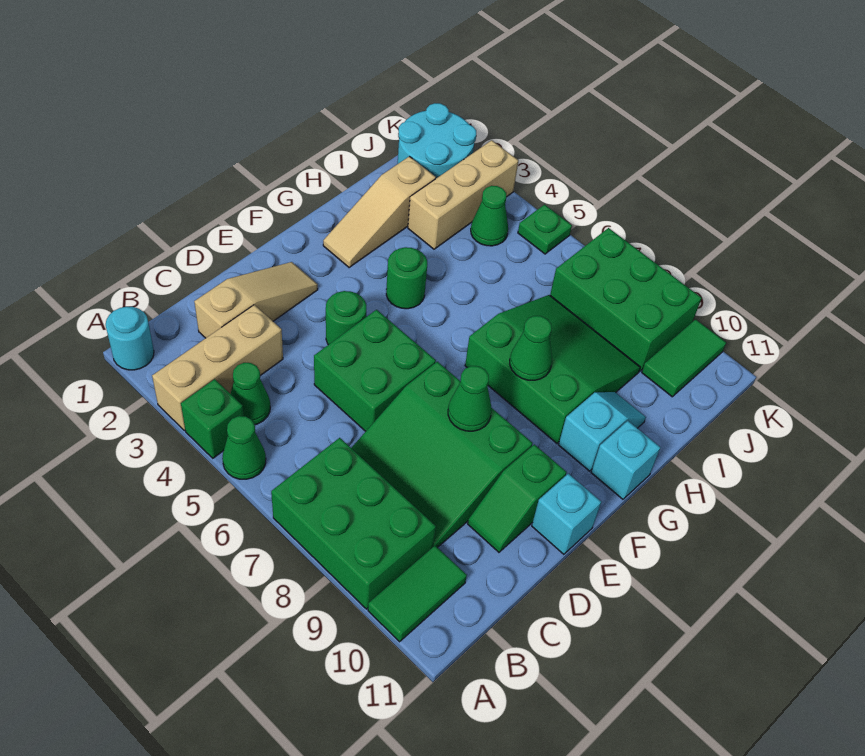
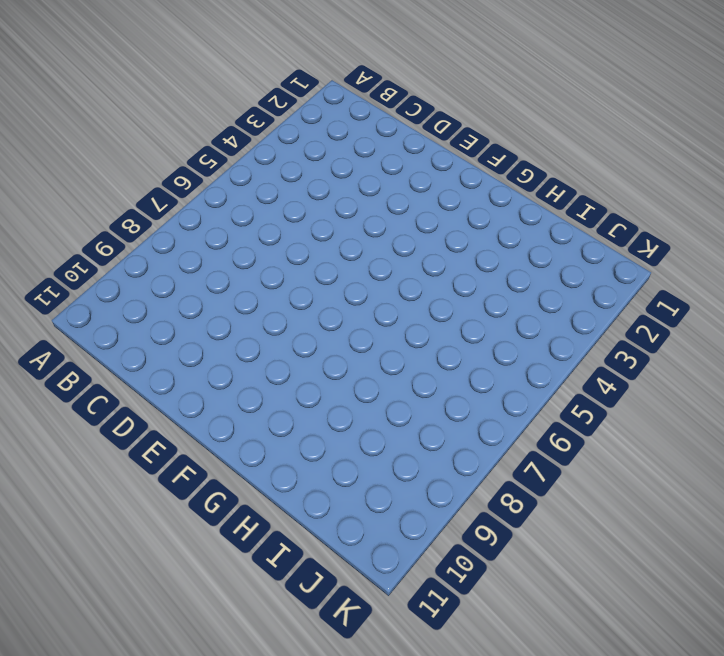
none -> cyan 1x1 round brick [106,307,154,370]
none -> tan 1x3 brick [152,305,283,431]
none -> green 1x1 brick [181,379,244,458]

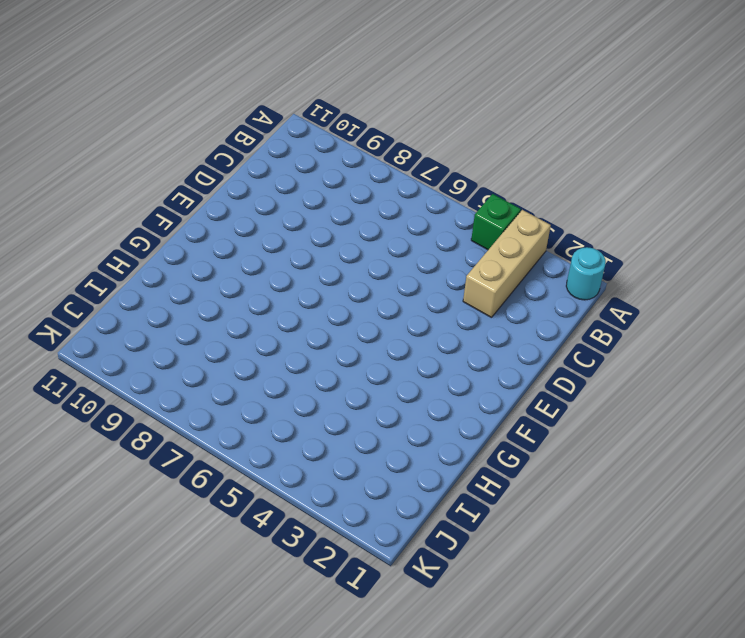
none -> green 1x1 cone [222,416,266,479]
none -> green 2x3 brick [271,438,436,609]
none -> green 1x2 tile [368,546,467,642]

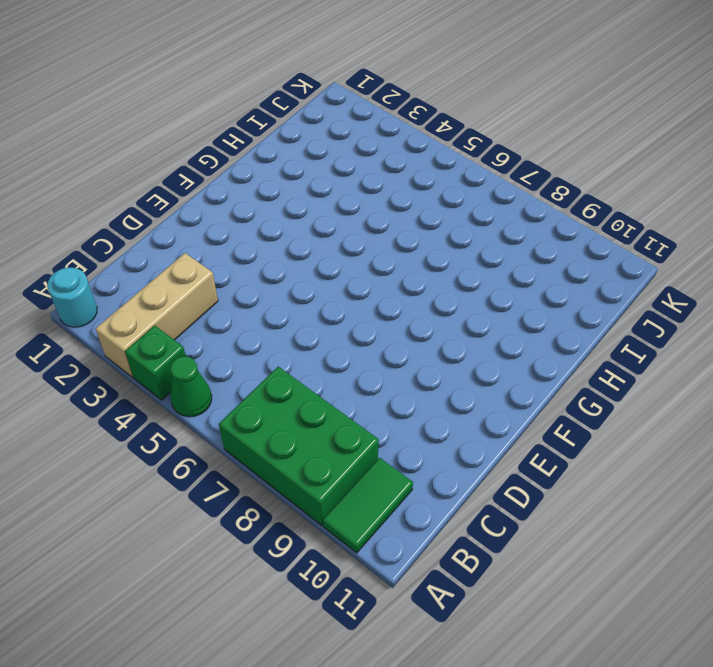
none -> green 1x1 cone [231,363,270,425]
none -> tan 1x3 slope [194,262,318,338]
none -> green 3x3 slope [352,362,533,548]

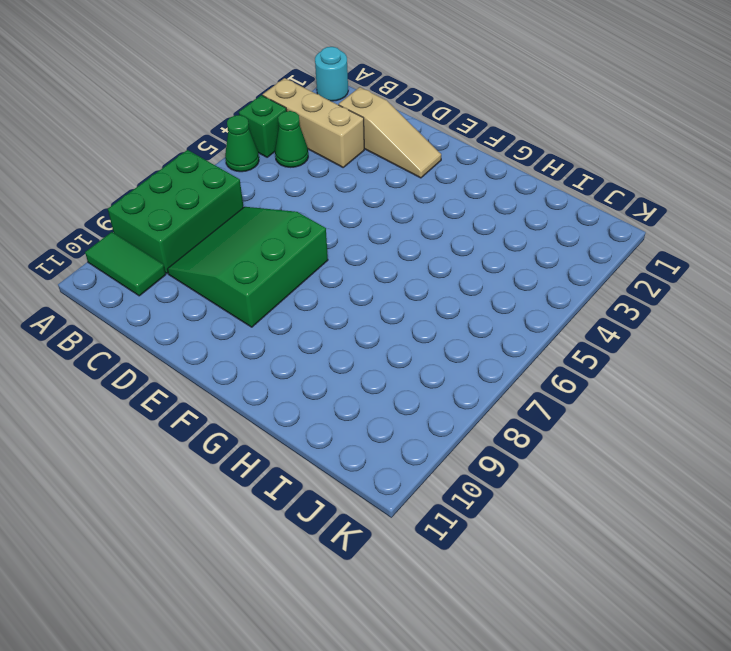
none -> green 2x2 brick [314,310,436,431]
none -> green 1x2 slope [468,444,567,552]
none -> green 1x1 round brick [326,291,367,345]

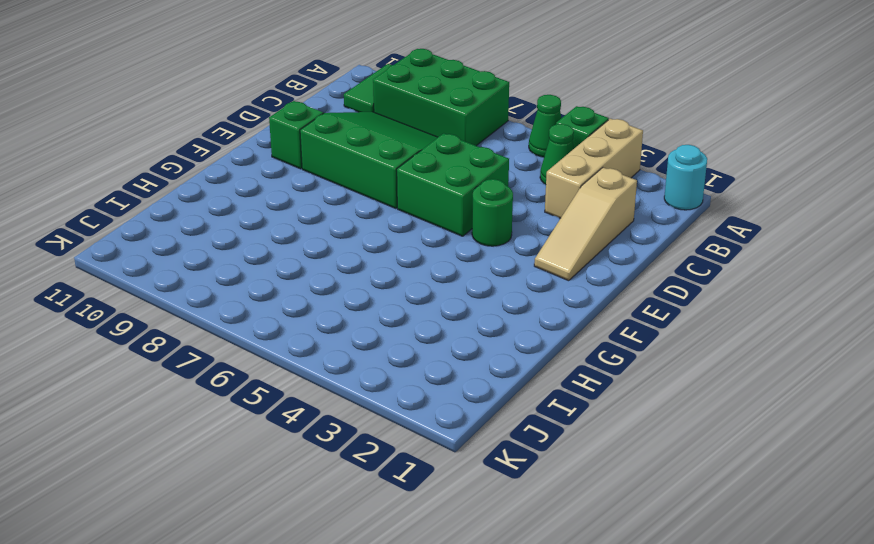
none -> cyan 1x1 brick [532,474,601,554]
none -> tan 1x3 slope [323,156,436,268]
none -> green 1x1 round brick [386,247,427,309]

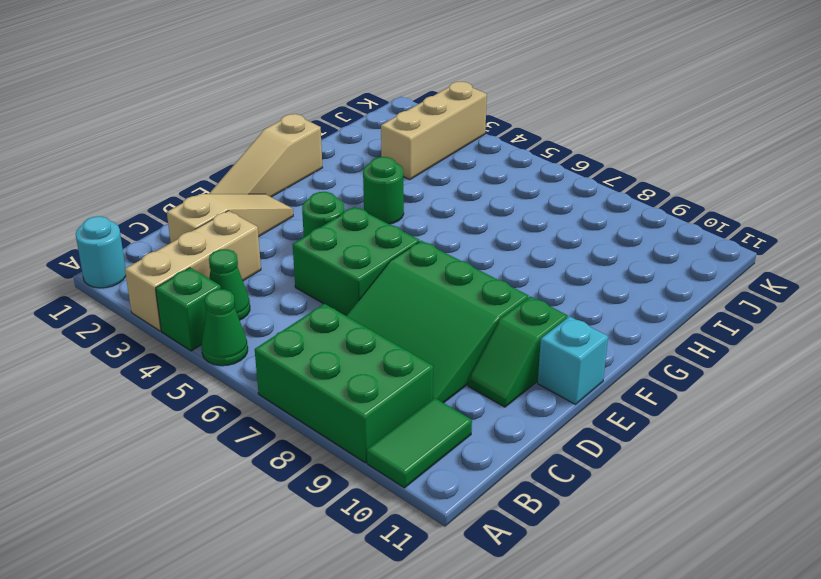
tan 1x3 slope [209,114,322,197] -> tan 1x3 slope moved to [323,156,436,268]
none -> green 3x3 slope [465,295,640,443]
none -> cyan 1x2 slope [559,392,646,471]
none -> cyan 1x1 brick [591,421,661,499]

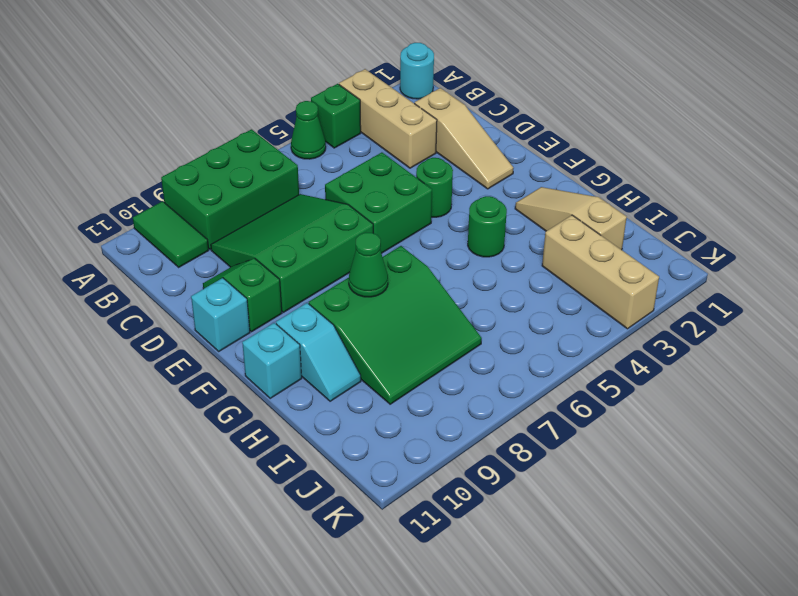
none -> green 1x1 cone [231,363,270,425]
none -> cyan 2x2 round brick [398,103,476,178]
none -> green 1x1 cone [471,186,508,246]

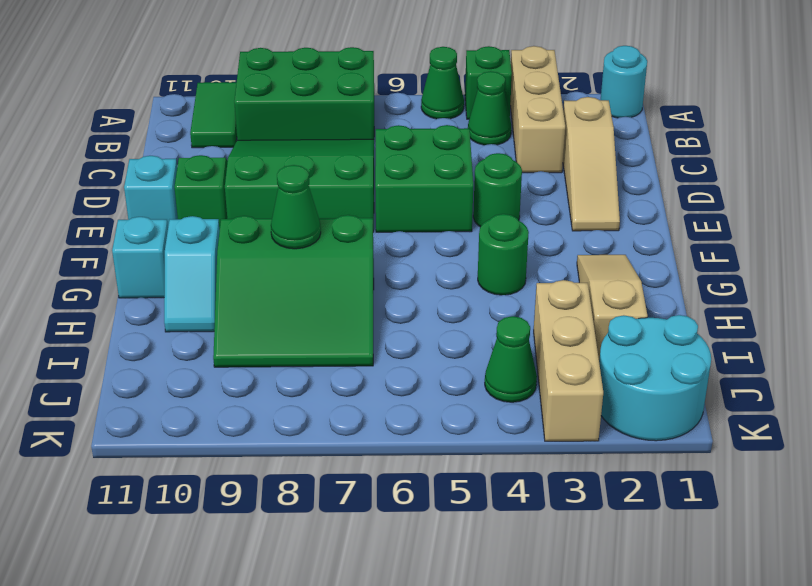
none -> green 2x3 brick [550,228,702,371]
none -> green 1x2 tile [642,319,726,397]
none -> green 1x1 plate [518,205,572,254]

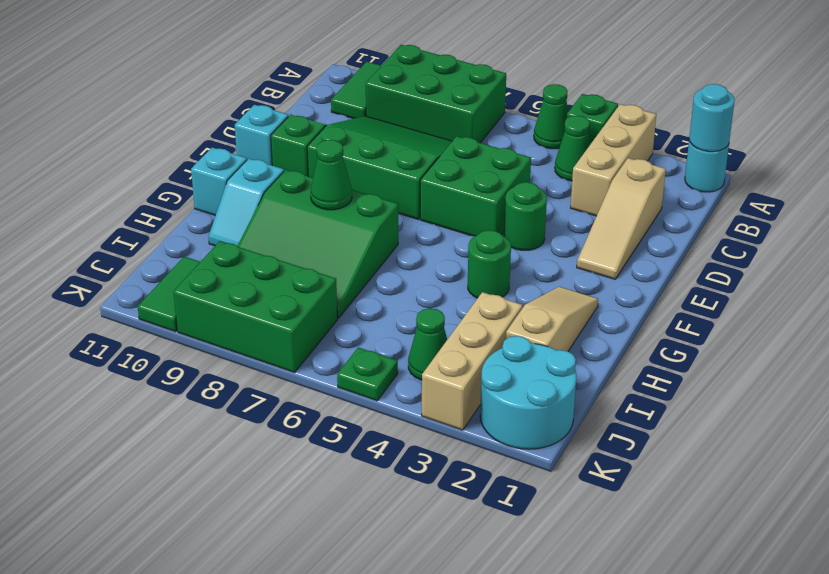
cyan 1x1 round brick [689,84,735,152] -> none
none -> green 1x1 cone [448,366,492,431]

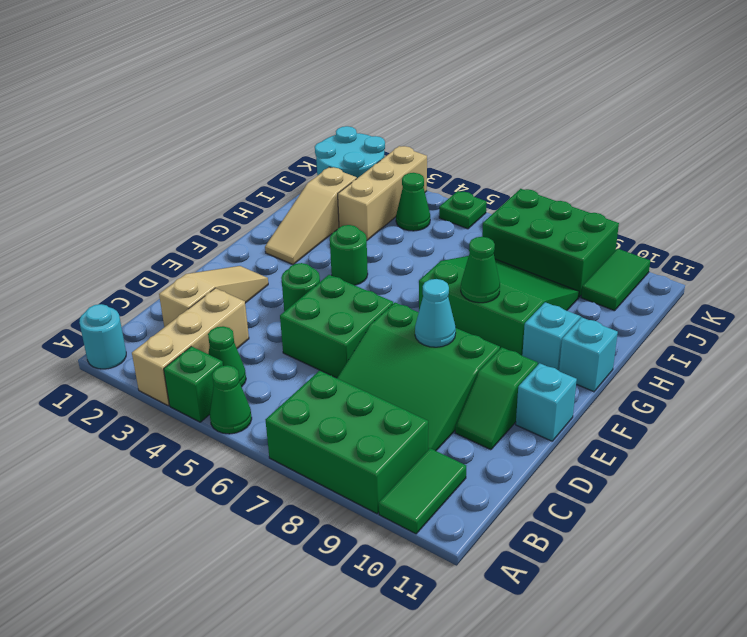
cyan 1x1 cone [415,279,456,347] -> green 1x1 cone [448,366,492,431]

